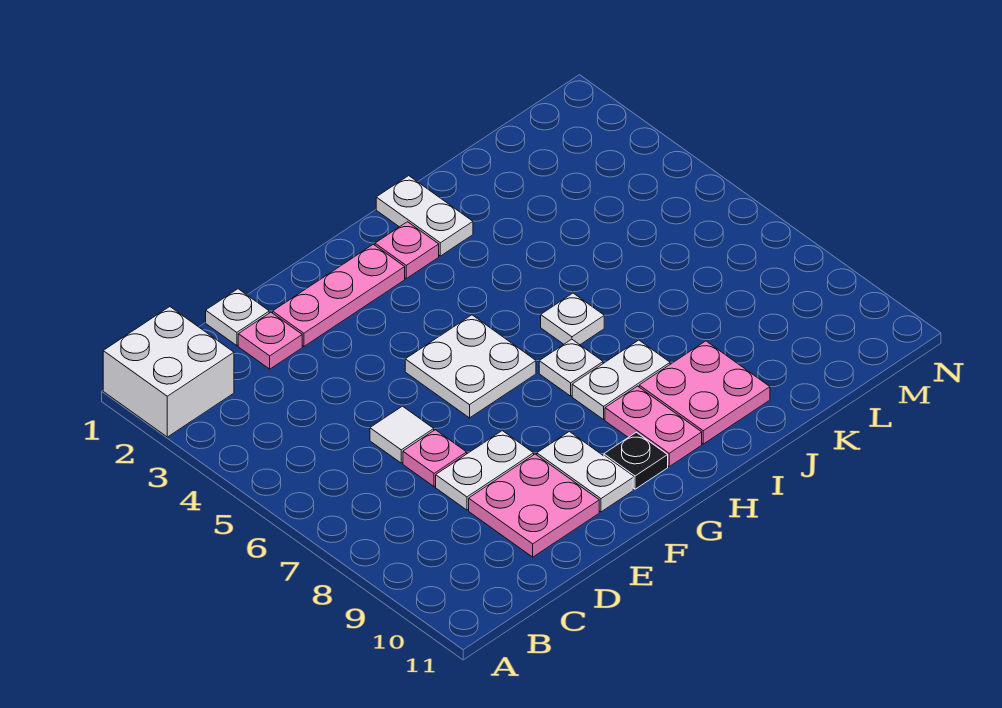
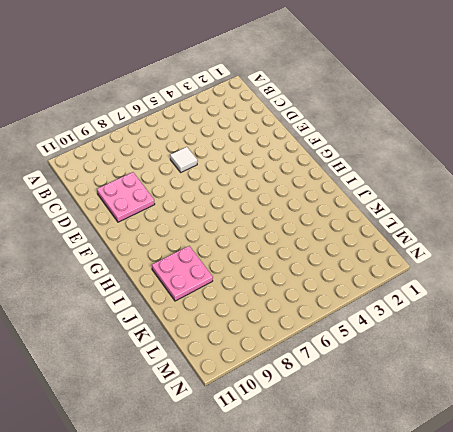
none -> white 2x2 brick [103,307,234,437]
none -> white 1x1 plate [206,289,269,346]
none -> pink 1x1 plate [238,312,302,369]

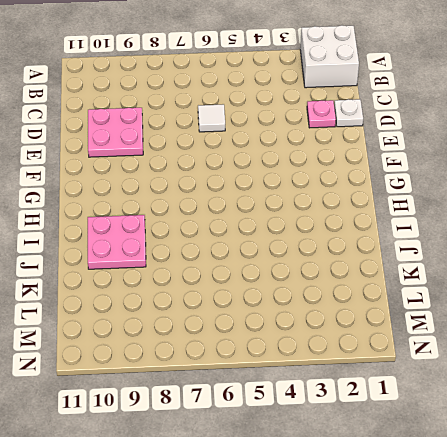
none -> pink 1x1 plate [403,430,467,487]
none -> white 1x2 plate [436,431,534,510]
none -> pink 1x3 plate [273,244,405,346]

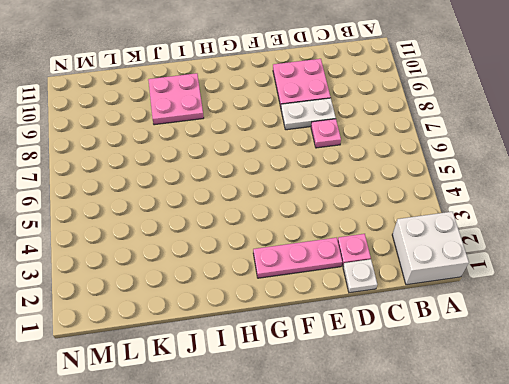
none -> white 1x1 tile [370,406,434,463]
none -> white 2x2 plate [405,315,536,418]
none -> white 1x2 plate [537,431,633,512]

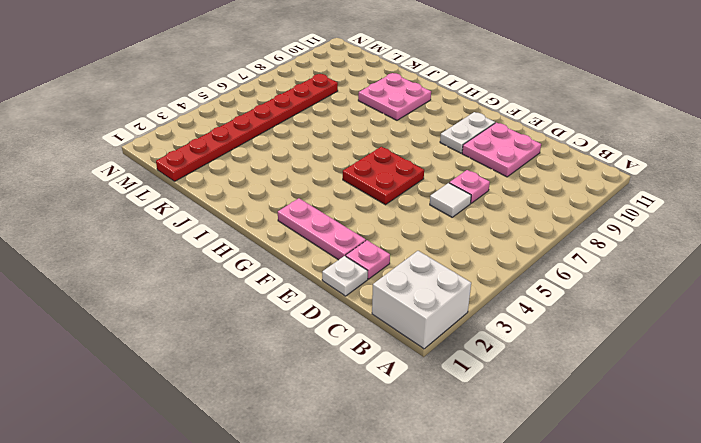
red 2x2 plate [343,147,424,205] -> white 2x2 plate [405,315,536,418]
red 1x8 plate [156,74,338,181] -> none
none -> white 1x2 plate [436,431,534,510]
none -> black 1x1 plate [604,432,668,489]
none -> pink 1x1 plate [375,222,439,279]

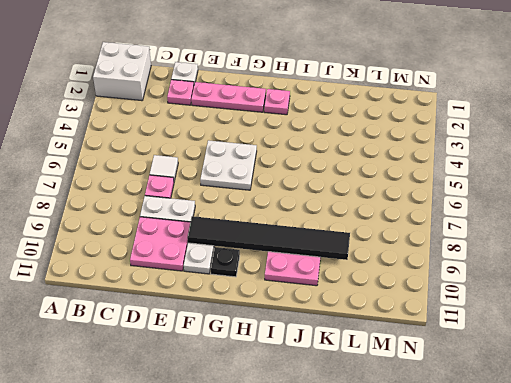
black 1x6 tile [187,216,350,260] -> none
none -> white 1x1 plate [539,339,603,396]
none -> white 1x2 plate [572,340,670,420]
none -> pink 1x2 plate [605,386,702,466]

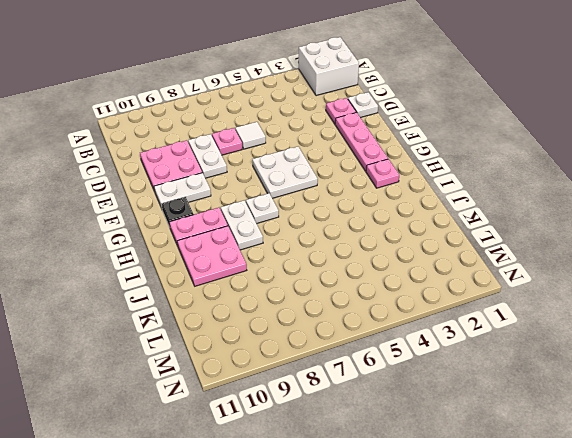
none -> white 1x2 plate [376,176,473,256]
none -> white 1x1 plate [541,293,604,345]

